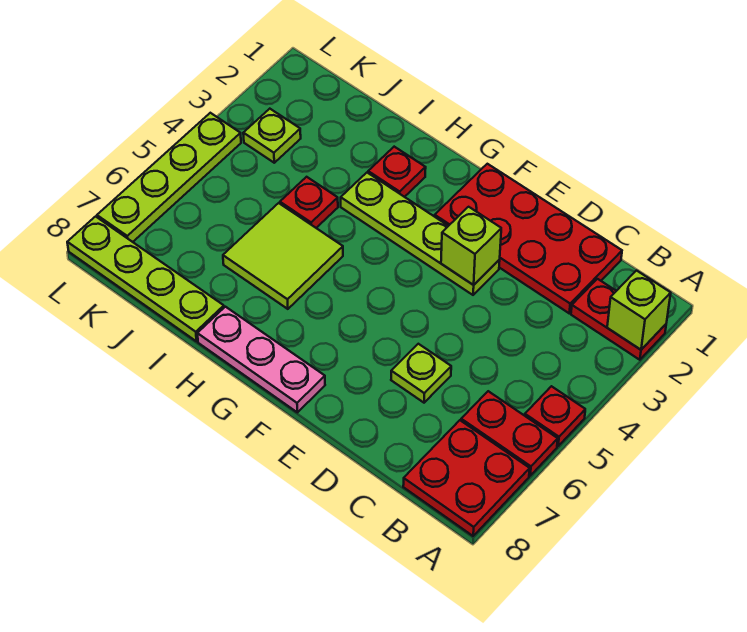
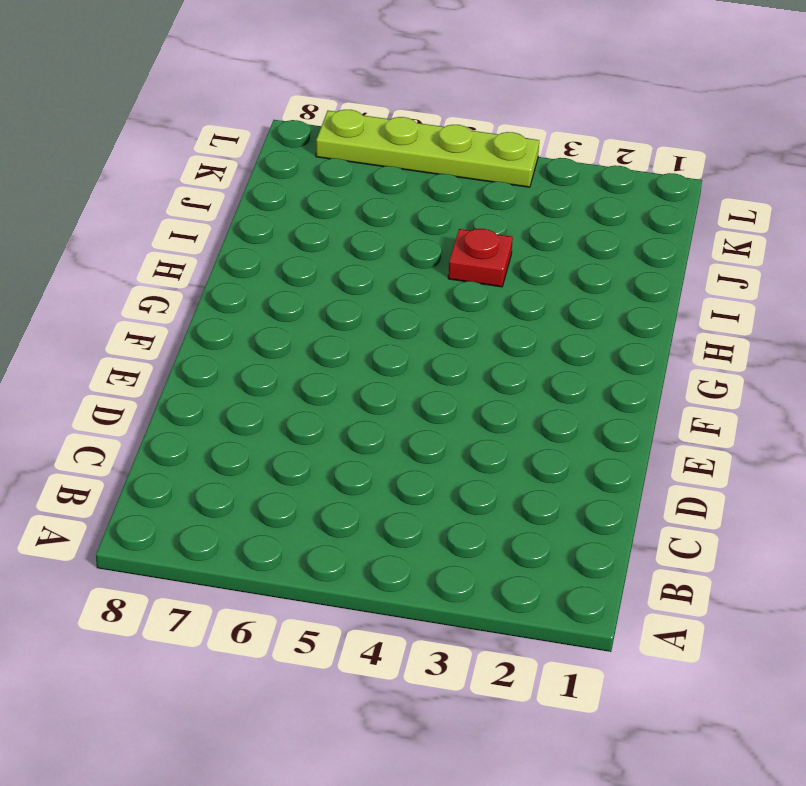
none -> red 1x2 plate [571,279,666,360]
none -> red 1x1 plate [525,386,585,446]
none -> red 1x2 plate [461,391,558,476]

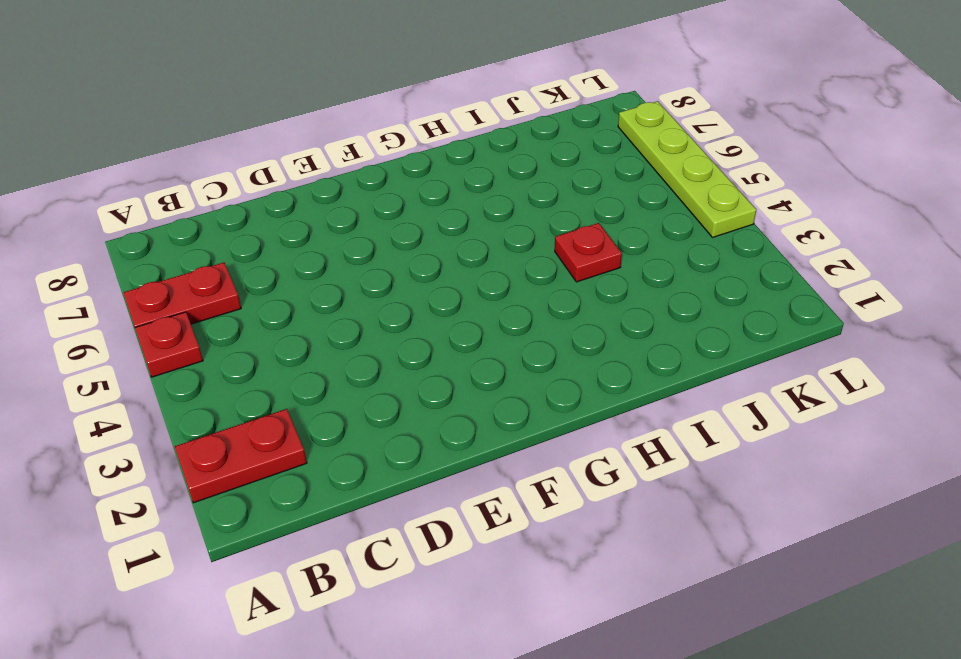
none -> red 2x2 plate [403,420,530,536]
none -> red 2x4 plate [435,164,622,313]
none -> lime 1x1 plate [391,344,451,403]

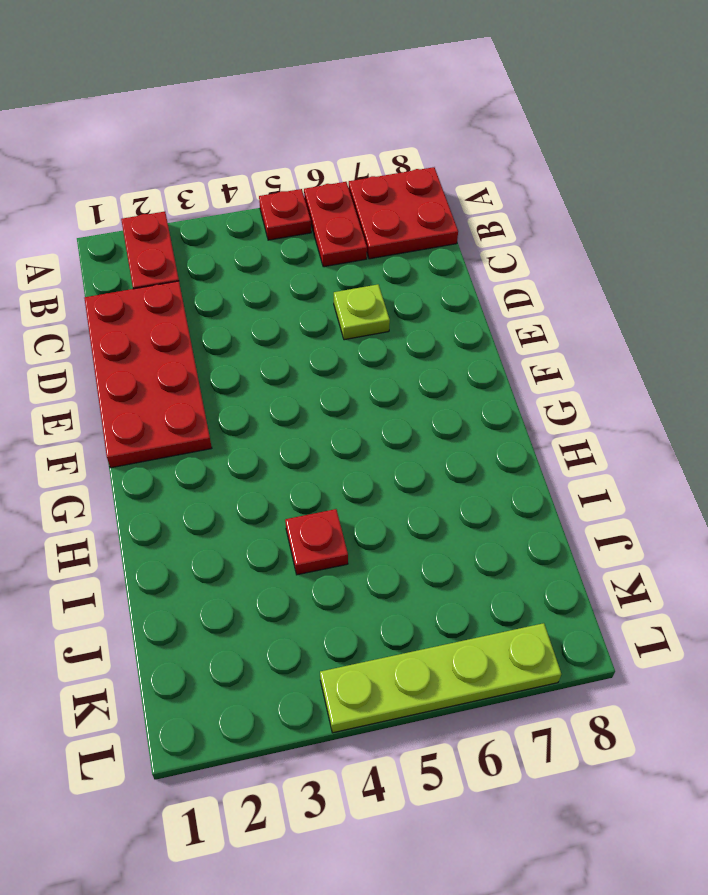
none -> lime 1x4 plate [341,173,500,295]
none -> pink 1x3 plate [197,307,325,412]
none -> red 1x1 plate [368,147,426,197]

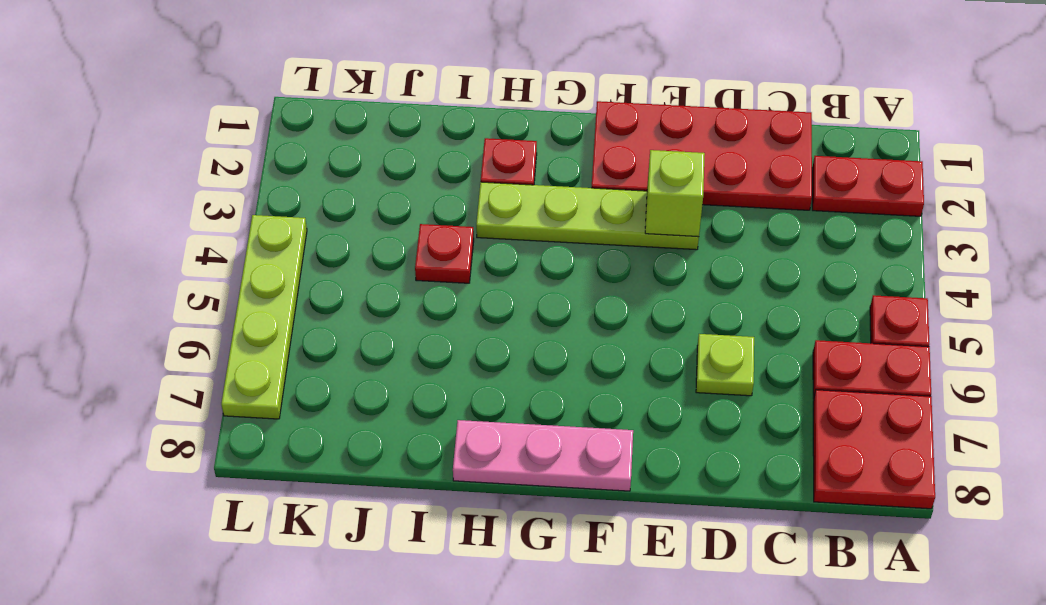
none -> lime 2x2 tile [223,203,343,309]
none -> lime 1x4 plate [67,216,224,341]
none -> lime 1x1 plate [243,109,301,163]

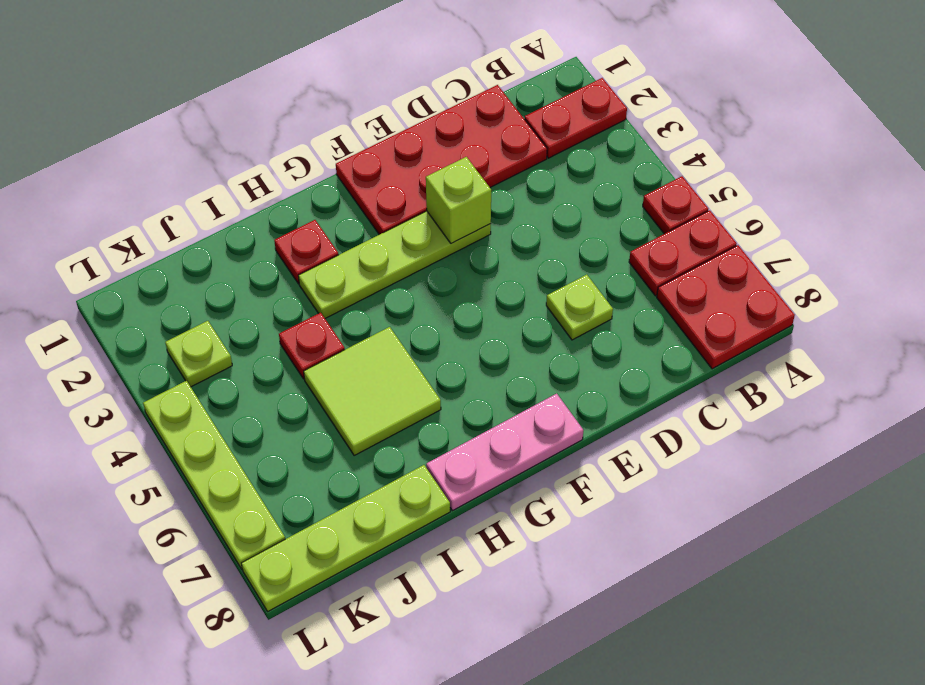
none -> lime 1x1 brick [607,271,671,350]

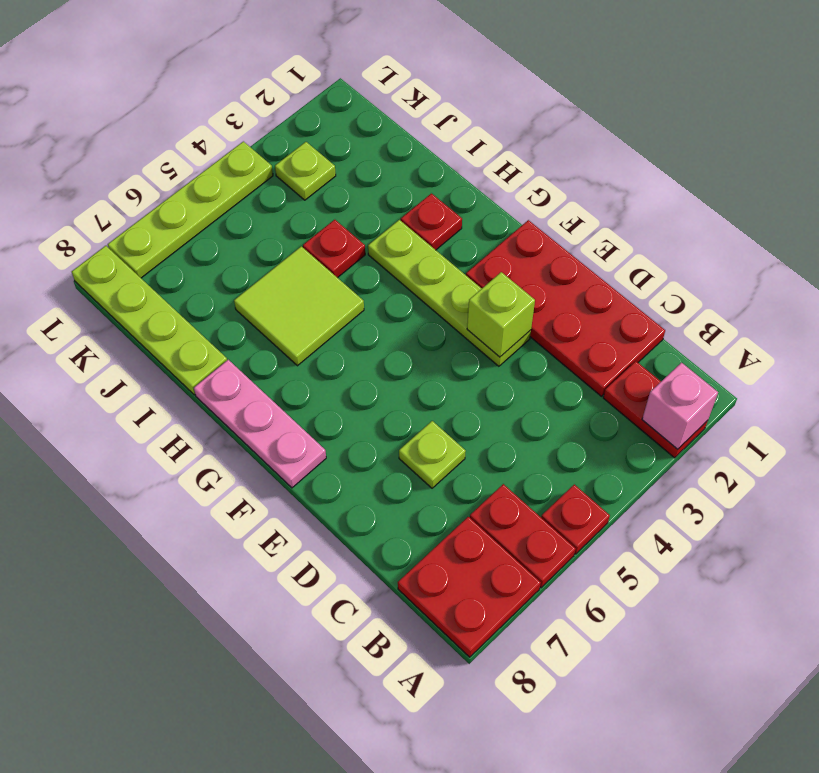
pink 1x1 brick [642,363,718,449] -> lime 1x1 brick [607,271,671,350]

